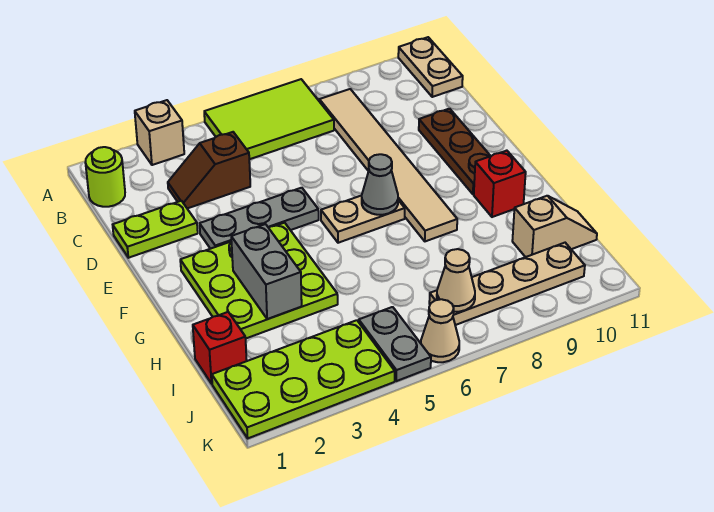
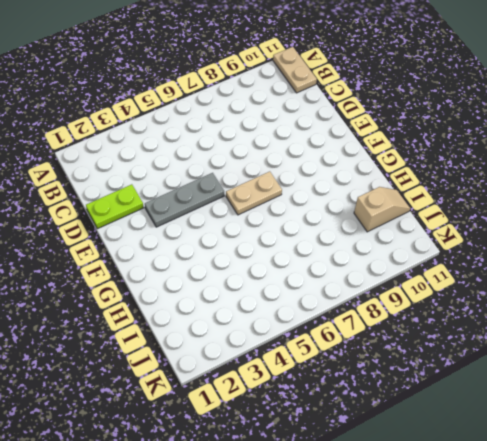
none -> tan 1x1 brick [135,100,184,165]
none -> lime 2x3 tile [204,79,334,159]
none -> lime 1x1 round brick [85,147,125,207]

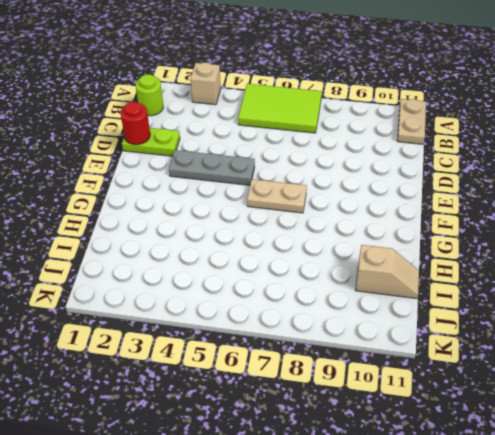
red 1x1 round brick [120,102,150,145] -> none
none -> tan 1x6 tile [319,89,457,241]
none -> brown 1x2 slope [168,132,250,208]
none -> brown 1x3 plate [419,109,490,194]

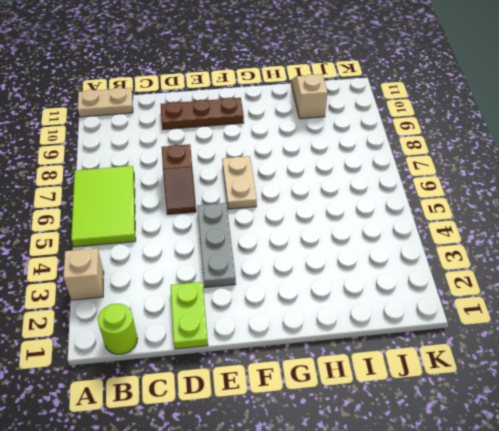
brown 1x2 slope [162,144,196,214] -> brown 1x2 slope moved to [168,132,250,208]
none -> tan 1x6 tile [319,89,457,241]
none -> lime 3x3 plate [180,223,338,338]
none -> red 1x1 brick [474,151,526,217]

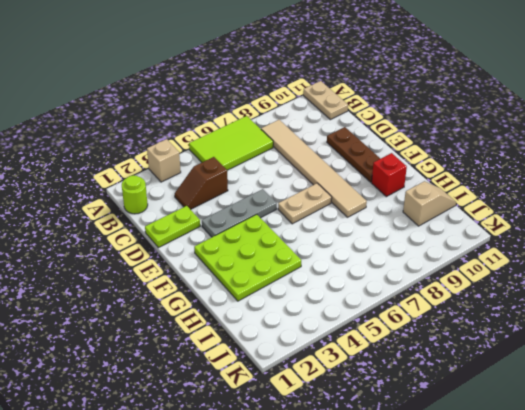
none -> red 1x1 brick [193,312,247,384]
none -> lime 2x4 plate [212,320,395,438]
none -> grey 1x2 plate [359,307,431,381]

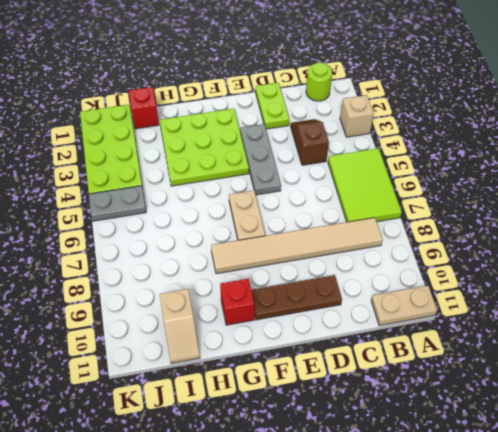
none -> tan 1x4 plate [429,243,585,325]
none -> tan 1x1 cone [421,299,459,362]
none -> grey 1x1 cone [362,154,398,215]

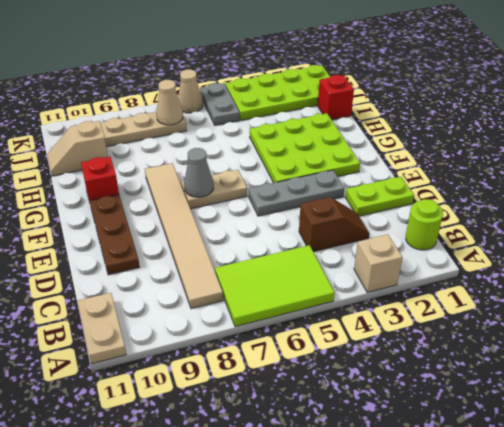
none -> grey 1x2 brick [231,224,302,319]

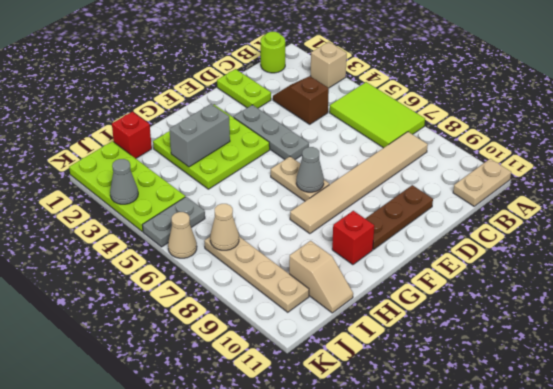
grey 1x1 cone [110,159,138,204] -> none

